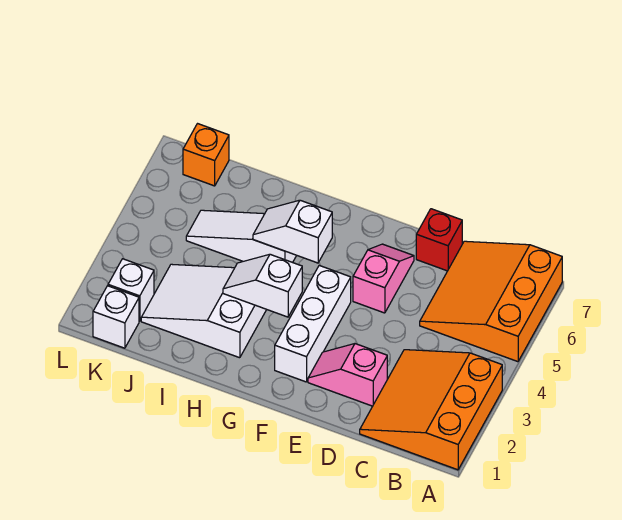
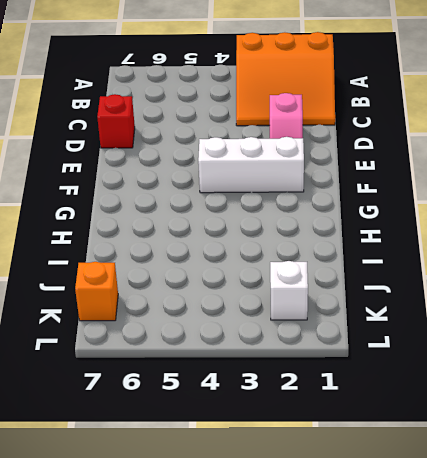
none -> orange 3x3 slope [420,241,562,362]
none -> pink 1x2 slope [353,244,414,313]
none -> white 2x3 slope [141,264,266,358]

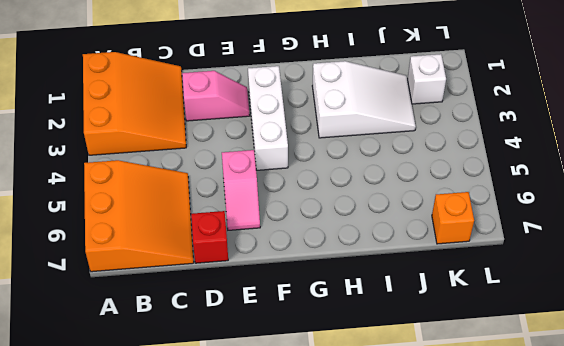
none -> white 1x3 slope [186,210,297,263]
none -> white 1x1 brick [93,286,139,348]
none -> white 1x2 slope [223,254,302,317]

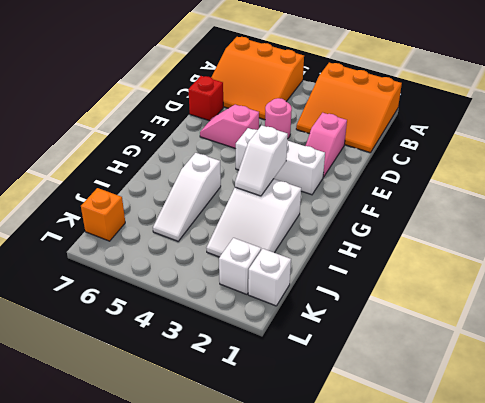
pink 1x1 round brick [265,98,292,139] -> none
none -> white 1x2 slope [253,200,332,263]

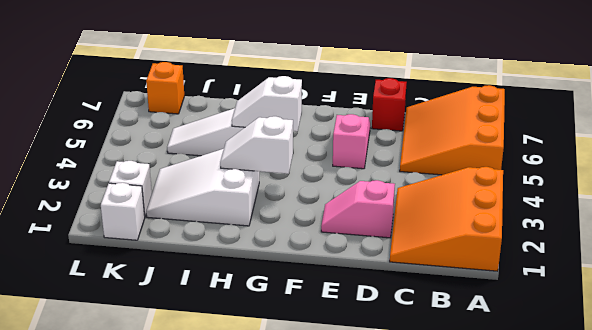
none -> white 1x3 brick [275,266,351,382]

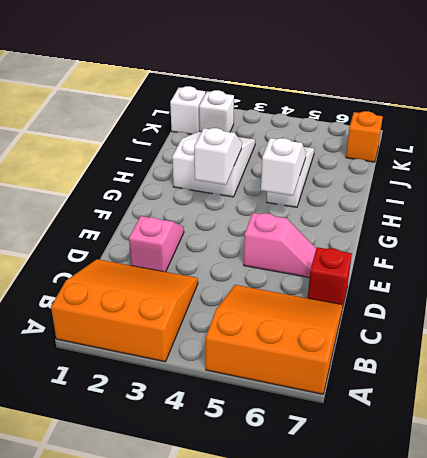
none -> white 1x3 brick [275,266,351,382]

